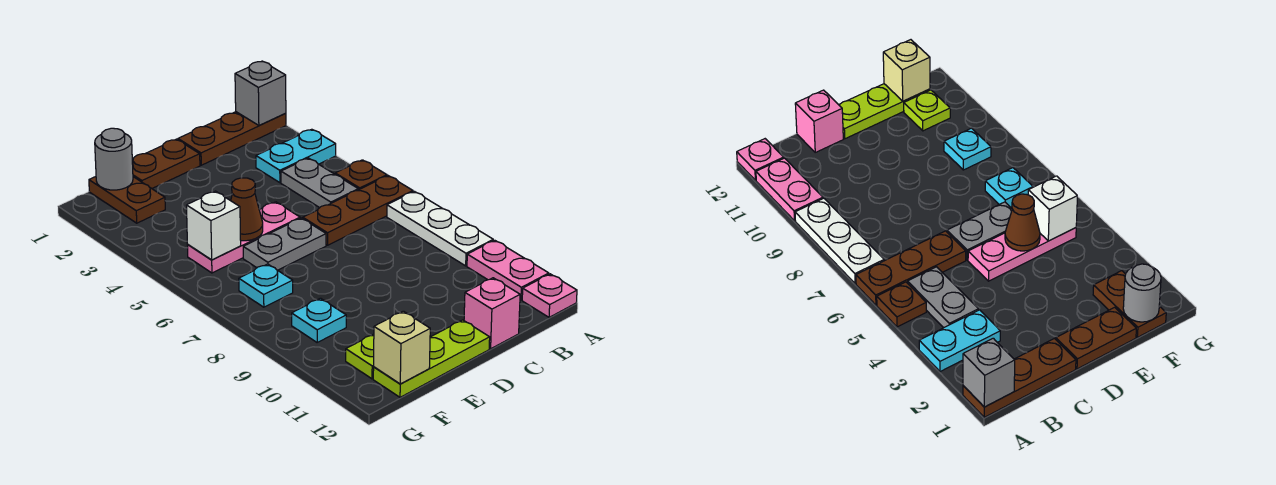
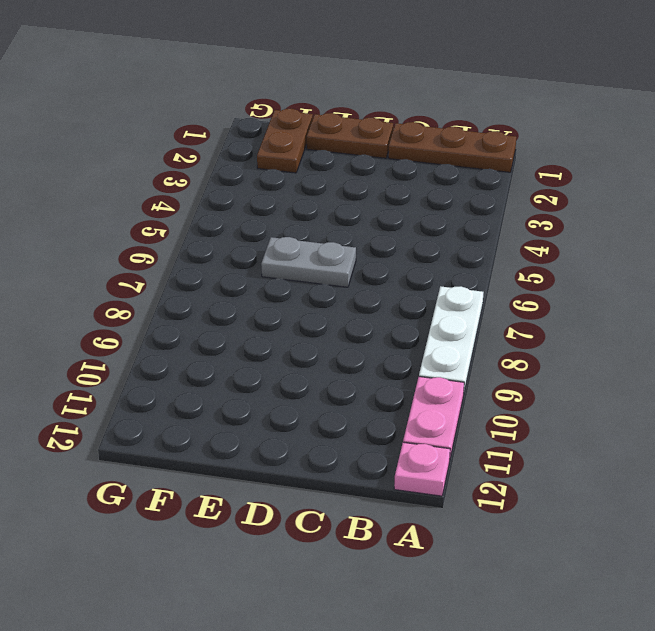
none -> cyan 1x2 plate [256,129,336,183]
none -> brown 1x1 plate [335,160,387,190]
none -> brown 1x3 plate [303,176,413,245]

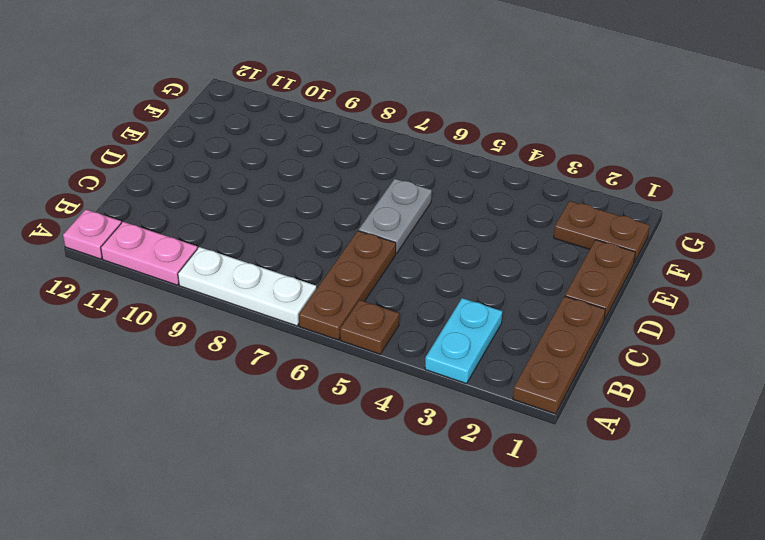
none -> grey 1x2 plate [281,158,358,208]
none -> pink 1x1 brick [464,278,520,349]
none -> pink 1x3 plate [187,202,300,273]

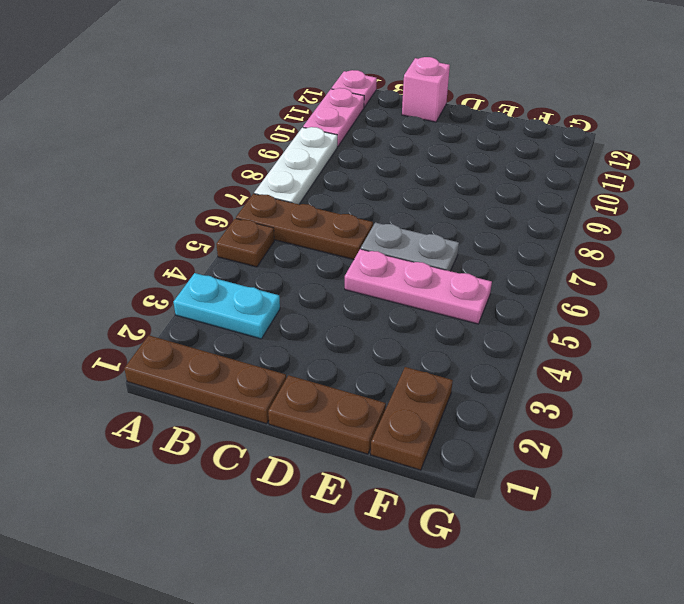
none -> grey 1x2 plate [281,158,358,208]
none -> lime 1x3 plate [373,320,490,397]
none -> cyan 1x1 plate [239,264,293,307]

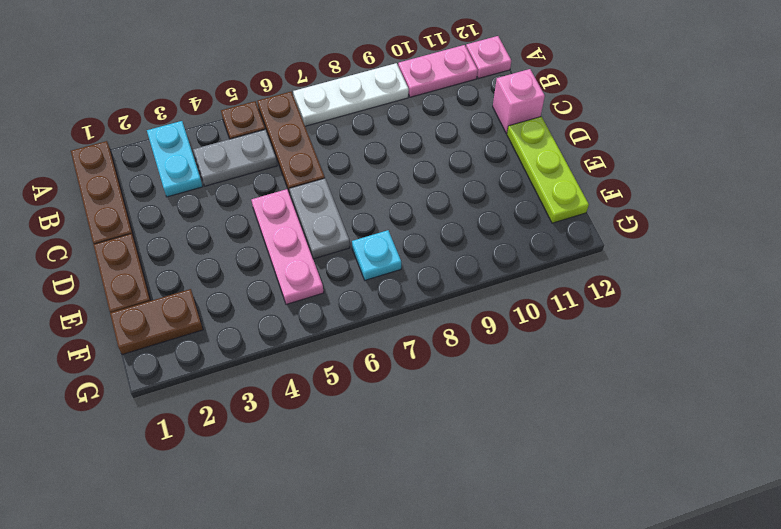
none -> cyan 1x1 plate [292,298,346,342]
none -> lime 1x1 plate [346,334,374,379]
none -> grey 1x1 brick [235,61,286,126]

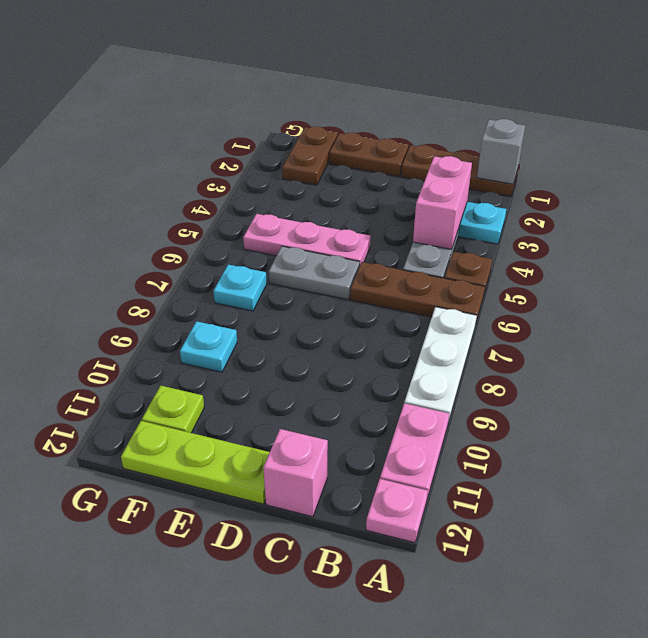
pink 1x2 brick [413,156,472,249] -> none
none -> brown 1x1 cone [231,178,263,241]
none -> grey 1x1 round brick [95,128,133,190]
none -> white 1x1 brick [187,191,241,260]

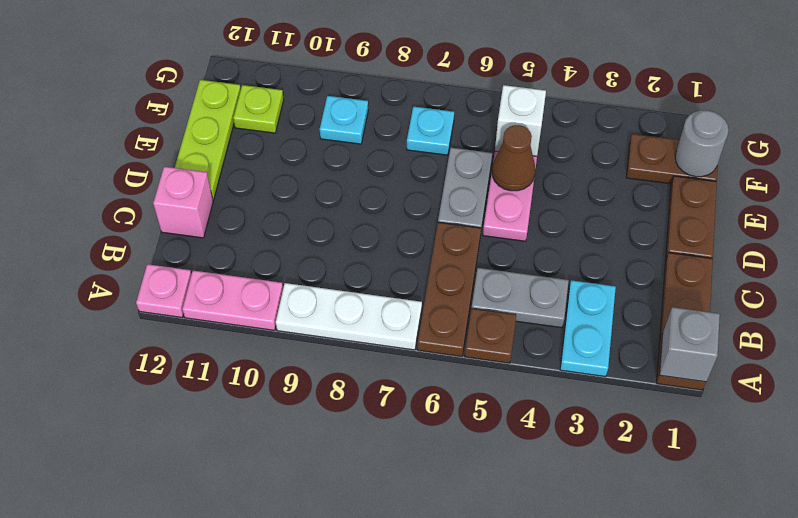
none -> tan 1x1 brick [374,311,430,384]

